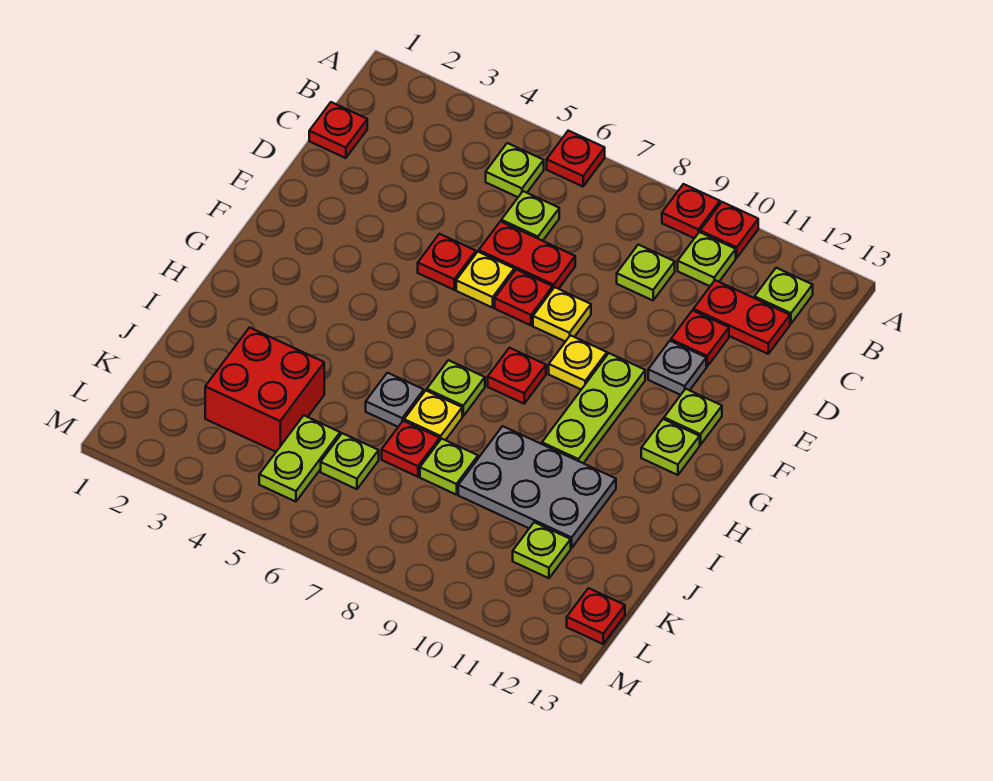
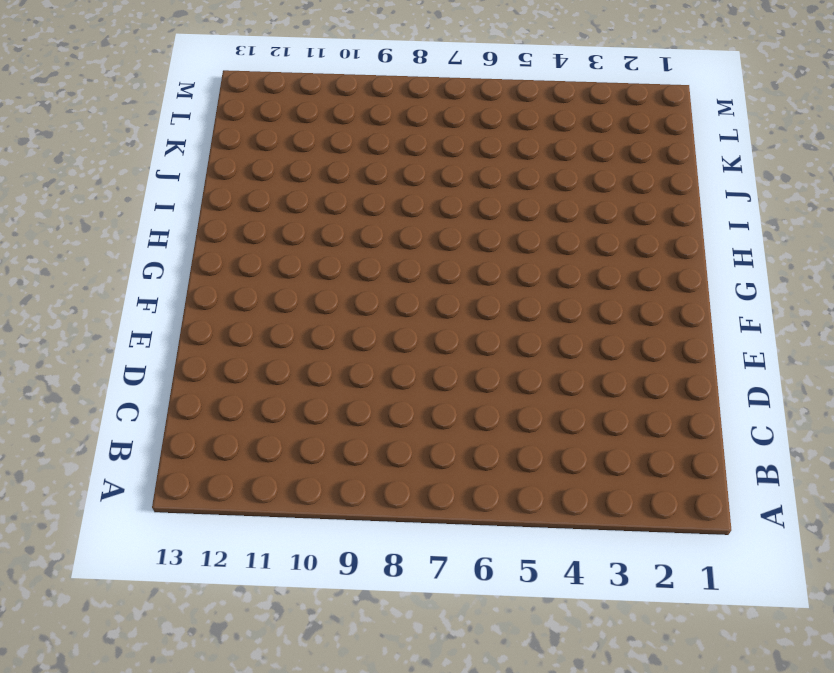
none -> red 1x1 plate [547,131,605,187]
none -> red 1x1 plate [662,184,720,238]
none -> red 1x1 plate [700,202,758,258]
none -> lime 1x1 plate [486,143,544,197]

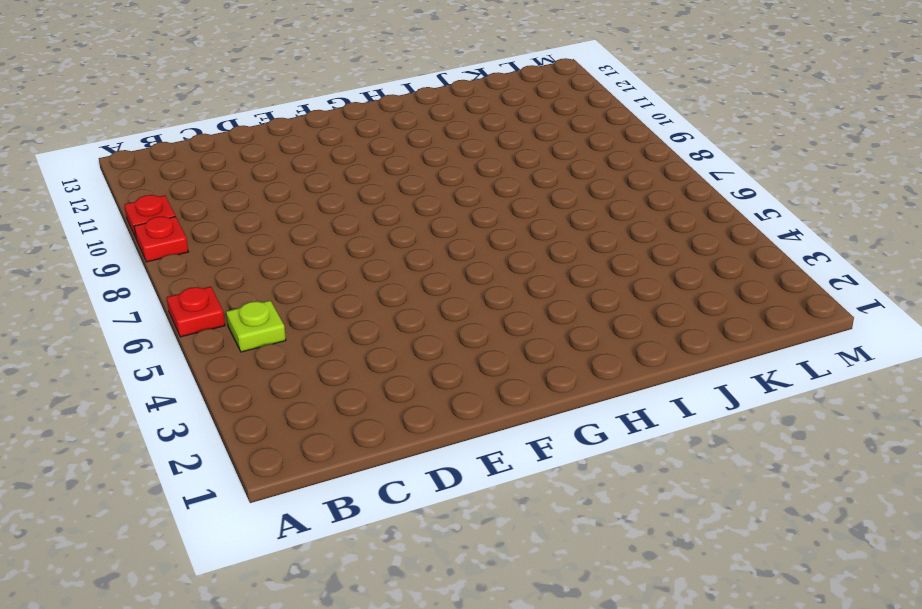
none -> lime 1x1 plate [678,232,736,286]
none -> lime 1x1 plate [754,268,813,324]
none -> red 1x1 plate [309,102,367,158]
none -> lime 1x1 plate [501,191,559,241]

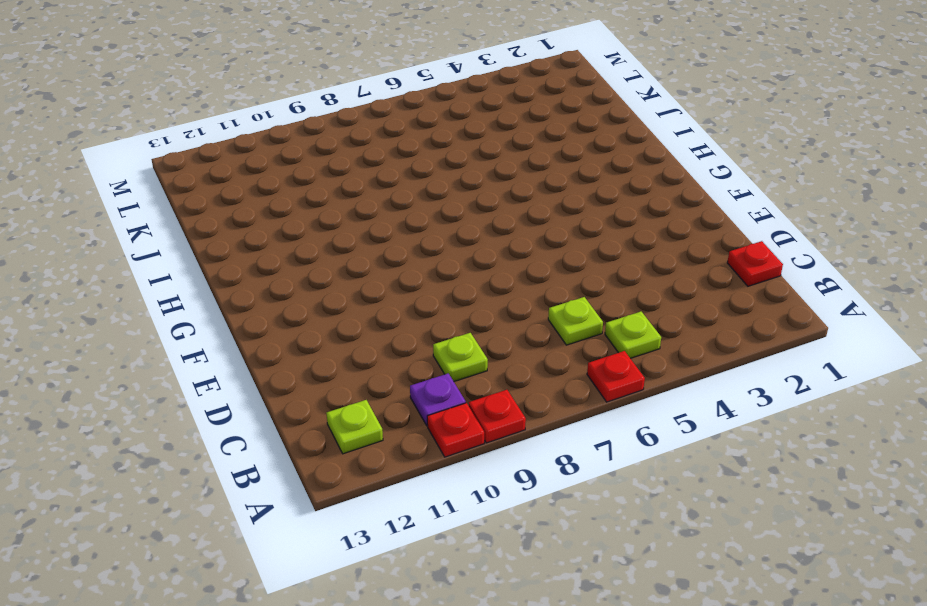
purple 1x1 plate [410,373,466,426] -> lime 1x1 plate [678,232,736,286]
none -> red 1x2 plate [693,280,790,354]
none -> red 1x2 plate [479,221,575,289]
none -> red 1x1 plate [671,310,729,366]
none -> red 1x1 plate [418,234,476,290]

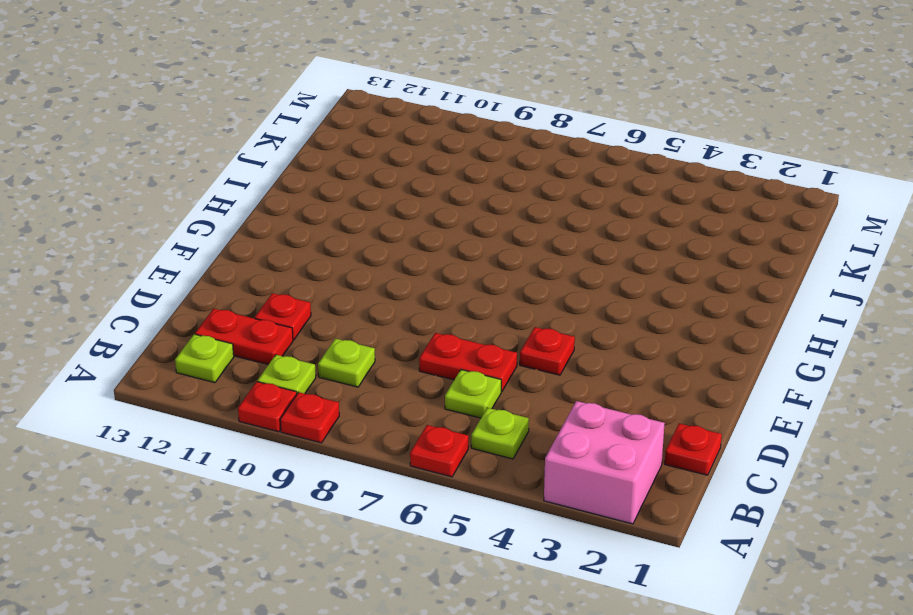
pink 2x2 brick [544,401,665,524] -> none
none -> yellow 1x1 plate [456,252,514,308]
none -> red 1x1 plate [495,269,553,325]
none -> yellow 1x1 plate [533,287,591,342]
none -> grey 1x1 plate [648,341,706,395]

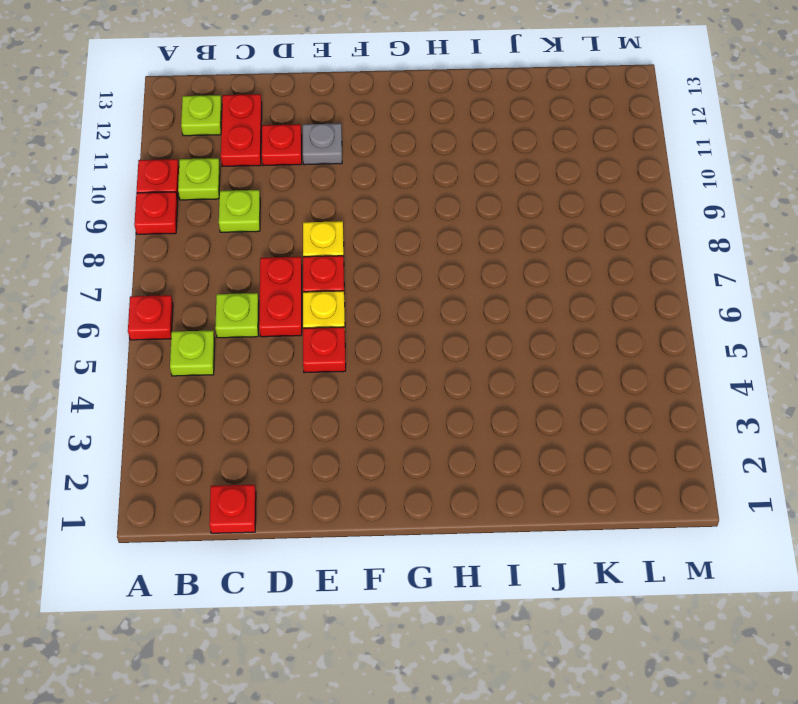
none -> yellow 1x1 plate [549,335,607,389]
none -> lime 1x3 plate [542,353,645,463]
none -> lime 1x1 plate [664,389,722,445]
none -> red 1x1 plate [488,348,546,404]

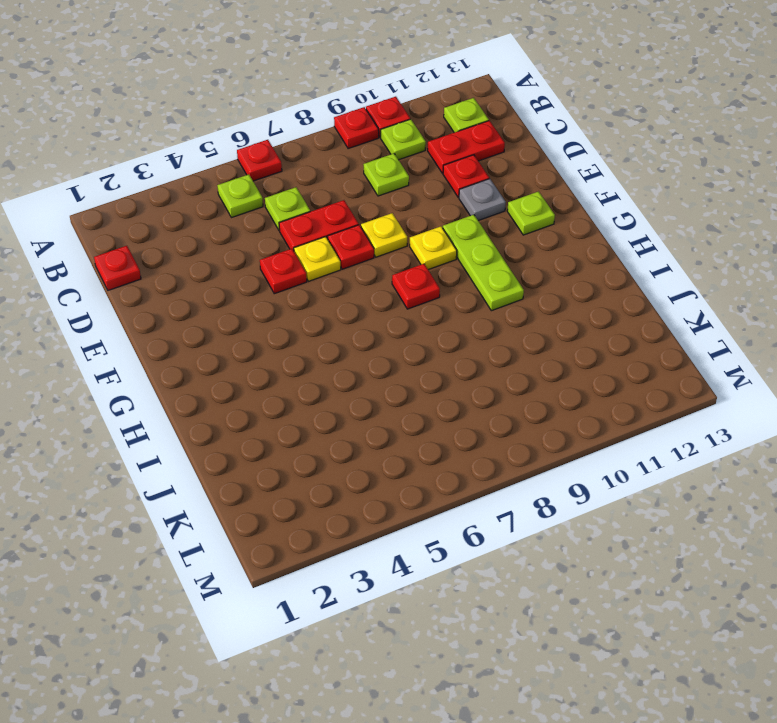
none -> lime 1x1 plate [641,419,700,475]
none -> lime 1x1 plate [427,360,485,416]
none -> grey 1x1 plate [366,373,424,427]
none -> yellow 1x1 plate [404,391,462,440]

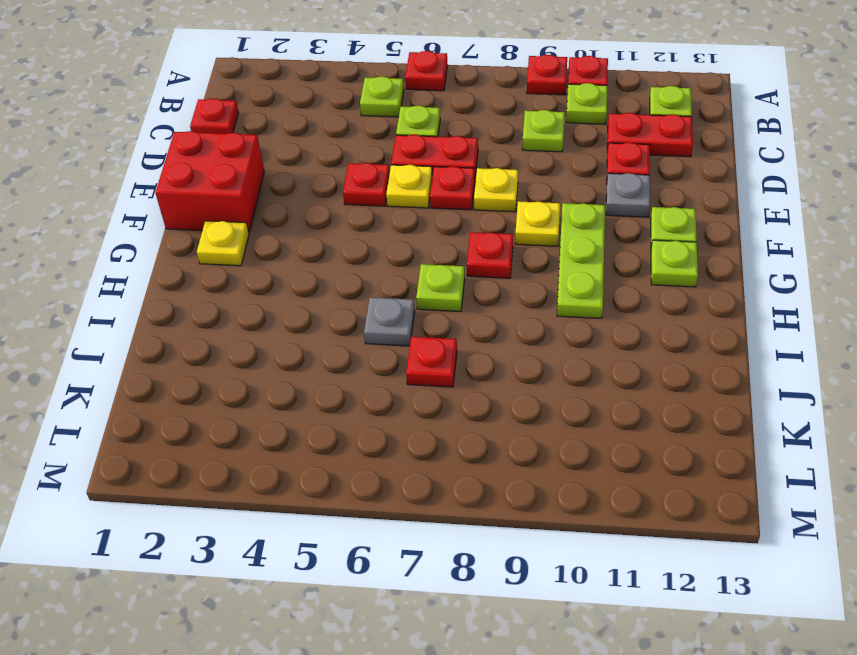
red 2x2 brick [155,131,264,232] -> red 2x2 brick moved to [205,328,324,452]
yellow 1x1 plate [197,221,249,266] -> yellow 1x1 plate moved to [404,391,462,440]
none -> grey 2x3 plate [458,426,616,548]
none -> lime 1x1 plate [420,439,478,495]
none -> lime 1x2 plate [259,415,340,502]
none -> lime 1x1 plate [321,433,379,489]

